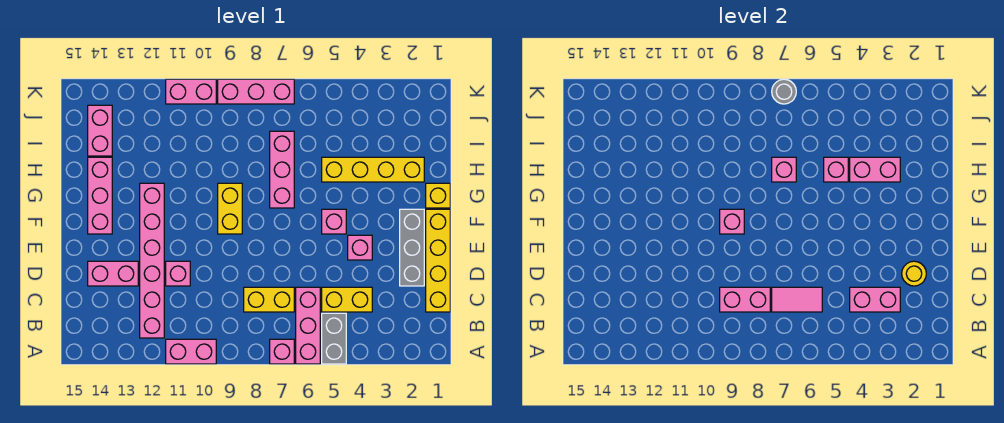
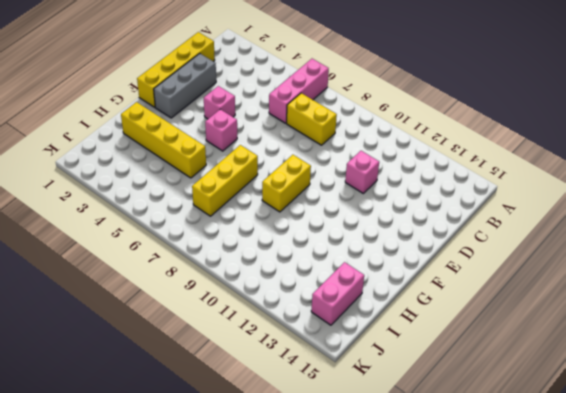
yellow 1x3 brick [192,145,258,216] -> pink 1x3 brick [270,131,294,208]
none -> grey 1x2 brick [322,313,346,364]
none -> pink 1x1 brick [270,339,294,364]
none -> pink 1x2 brick [166,339,216,364]
none -> pink 1x6 brick [140,183,164,338]

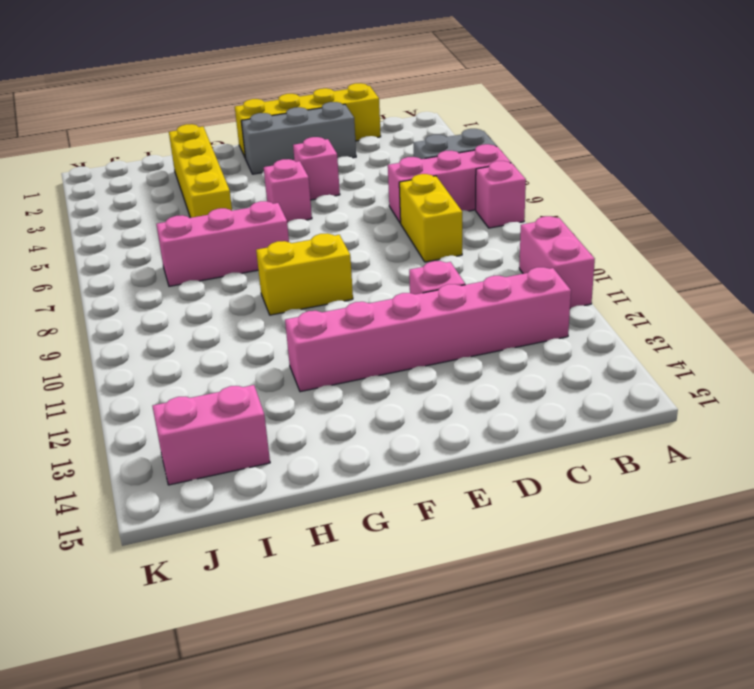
none -> yellow 1x2 brick [322,287,372,312]
none -> pink 1x2 brick [88,261,138,286]
none -> pink 1x3 brick [88,157,112,234]
none -> yellow 1x1 brick [426,183,450,208]

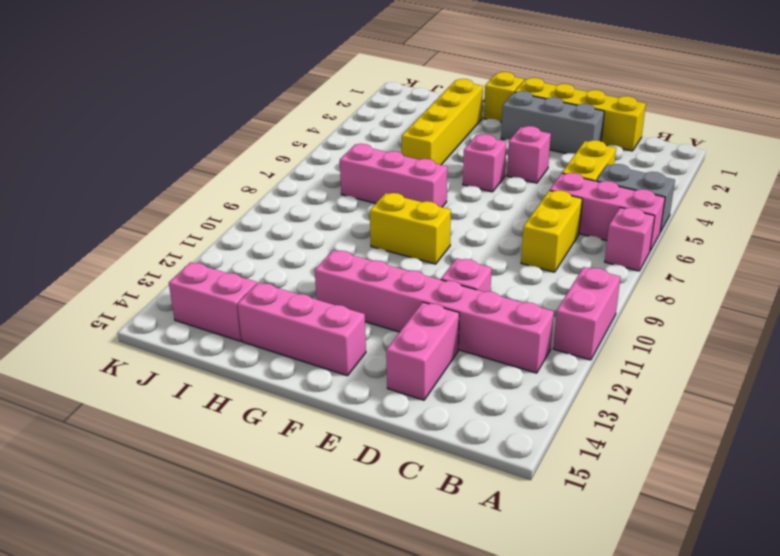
none -> pink 1x3 brick [218,79,294,104]
none -> pink 1x2 brick [166,79,216,104]
none -> pink 1x2 brick [850,287,900,312]
none -> pink 1x2 tile [772,287,822,312]

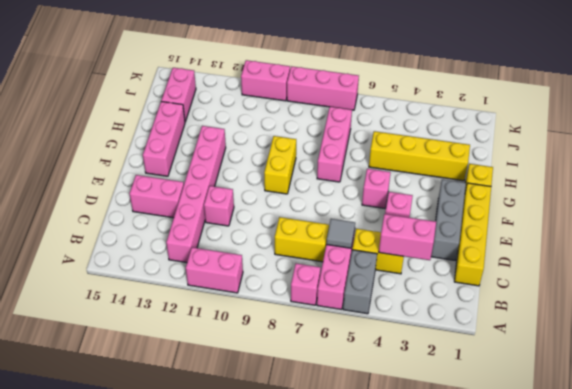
grey 1x1 tile [326,219,355,248] -> pink 1x2 tile [772,287,822,312]
none -> pink 1x2 brick [720,287,770,312]
none -> yellow 1x1 round brick [902,261,926,286]
none -> pink 1x1 brick [720,209,744,234]
none -> pink 1x2 brick [850,157,900,182]

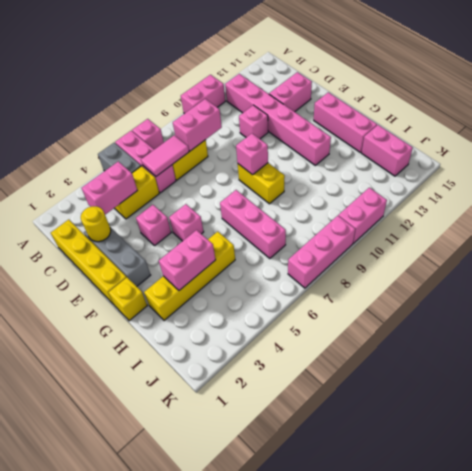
none -> pink 1x1 brick [824,157,848,182]
none -> pink 1x1 brick [772,157,796,182]
none -> grey 1x1 round brick [772,79,796,104]

